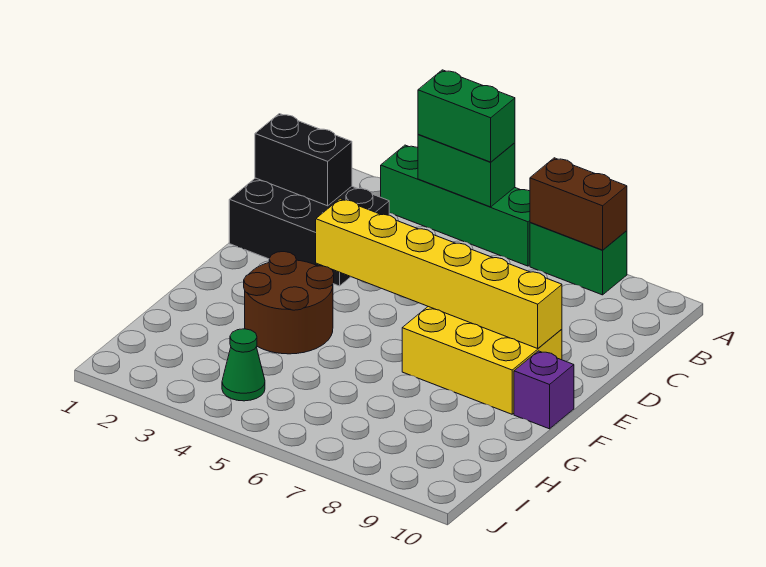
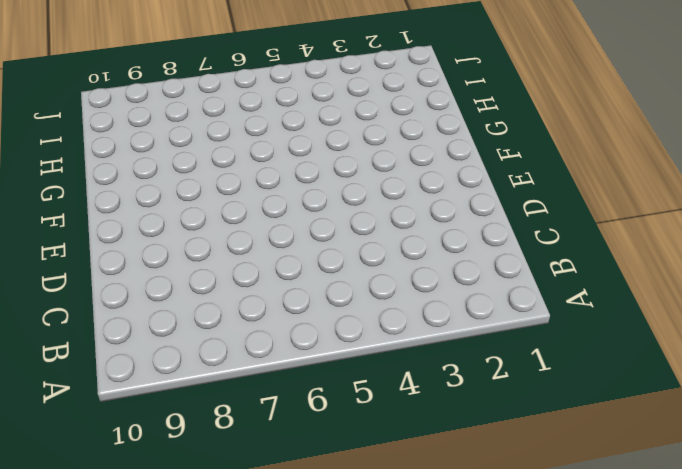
none -> green 1x4 brick [381,145,530,266]
none -> green 1x2 brick [530,222,627,295]
none -> black 2x3 brick [229,178,389,286]

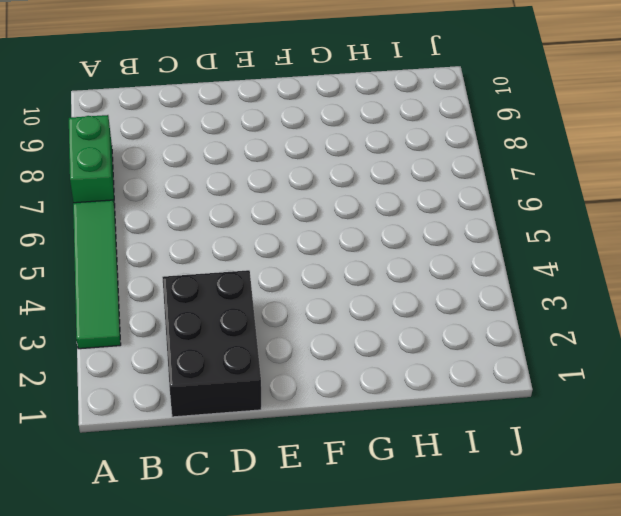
green 1x4 tile [73,200,121,349] -> green 1x4 brick [381,145,530,266]
none -> yellow 2x3 brick [402,307,562,414]
none -> brown 2x2 round brick [244,252,334,354]
none -> purple 1x1 brick [514,351,574,429]

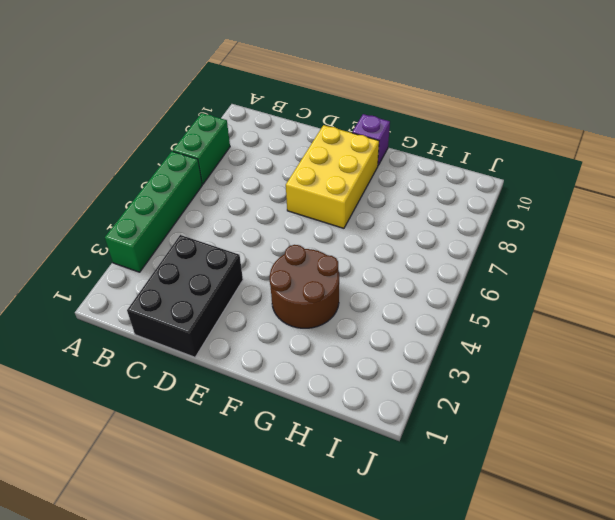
none -> green 1x1 cone [222,329,265,401]
none -> green 1x2 brick [418,134,515,207]
none -> brown 1x2 brick [530,158,627,250]

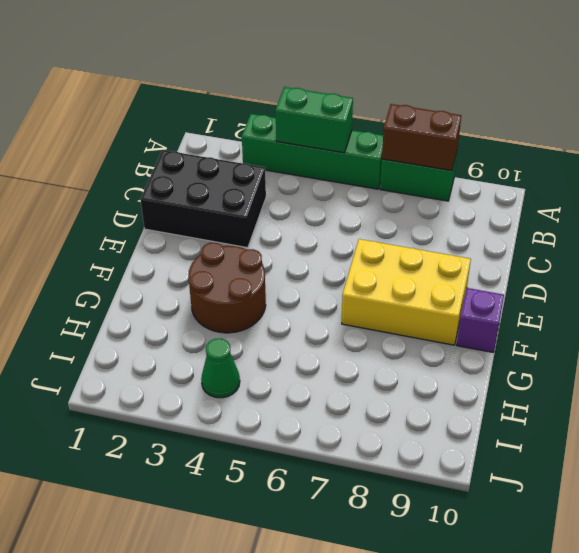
none -> black 1x2 brick [255,114,352,206]
none -> yellow 1x6 brick [316,199,562,348]
none -> green 1x2 brick [418,70,515,162]

